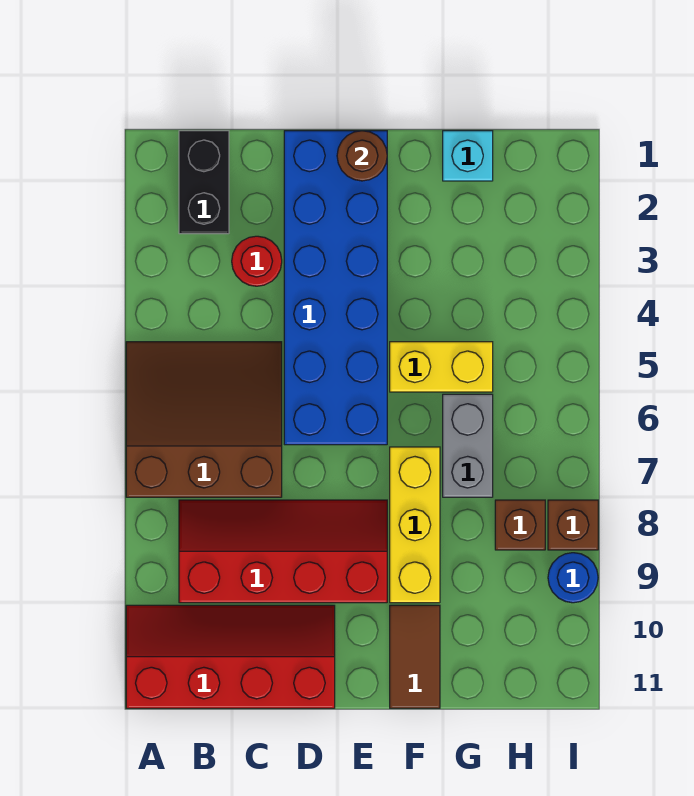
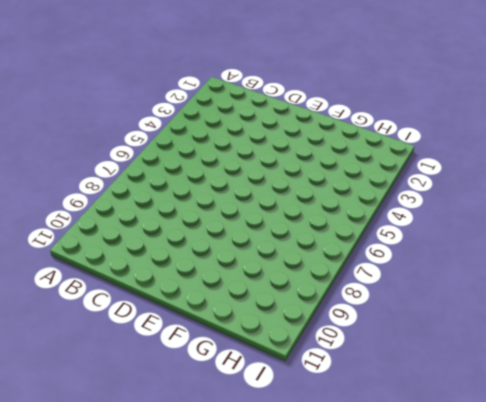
none -> brown 3x3 slope [126,342,282,497]
none -> red 2x4 slope [126,605,335,708]
none -> black 1x2 brick [179,131,229,234]

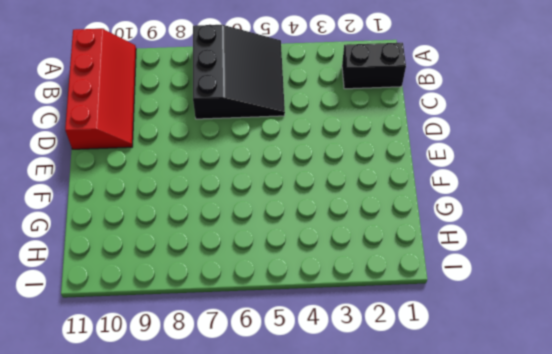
black 3x3 slope [193,25,285,119] -> brown 3x3 slope [126,342,282,497]
none -> red 2x4 slope [179,500,387,603]
none -> red 1x1 round brick [232,236,282,286]
none -> blue 2x6 brick [284,131,387,445]

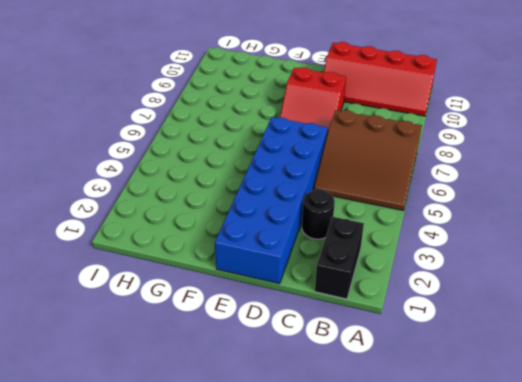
black 1x1 round brick [302,189,335,239] -> red 1x1 round brick [232,236,282,286]
red 2x2 slope [280,67,346,134] -> red 2x4 slope [179,500,387,603]
none -> yellow 1x2 brick [390,342,493,392]
none -> yellow 1x3 brick [390,447,440,603]
none -> brown 1x2 tile [390,605,440,708]

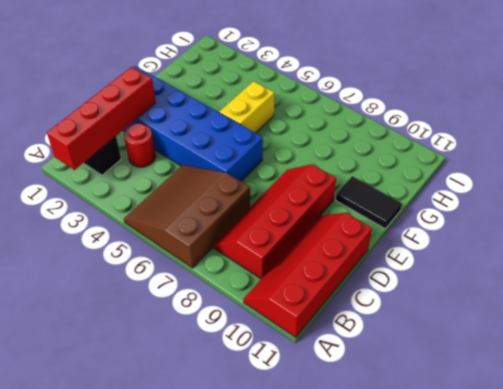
red 1x4 brick [47,67,156,170] -> none
black 1x2 tile [336,176,402,228] -> brown 1x2 tile [390,605,440,708]
none -> yellow 1x3 brick [390,447,440,603]
none -> cyan 1x1 brick [443,131,493,181]
none -> grey 1x2 brick [443,394,493,497]

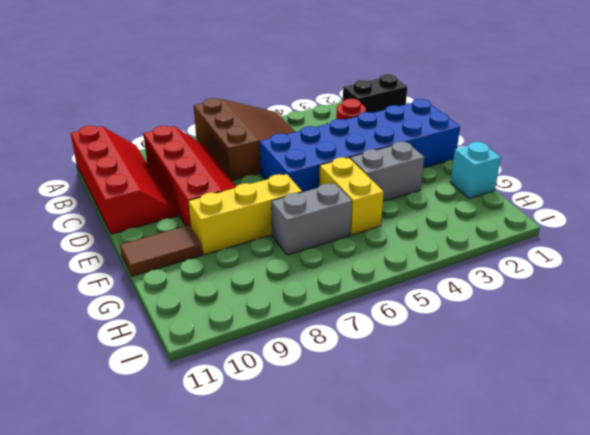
grey 1x2 brick [350,142,424,201] -> none
none -> brown 1x1 brick [495,500,545,550]
none -> brown 1x1 brick [548,500,598,550]
none -> blue 1x1 round brick [548,553,598,603]

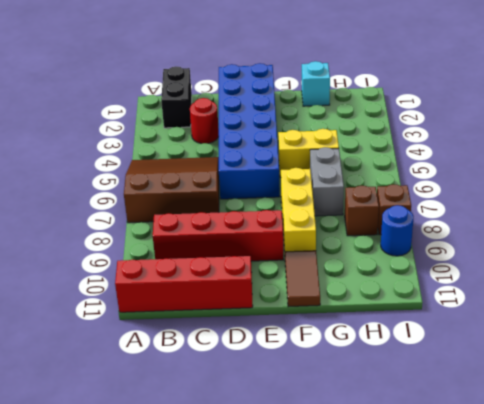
none -> brown 1x1 round brick [337,131,387,181]

